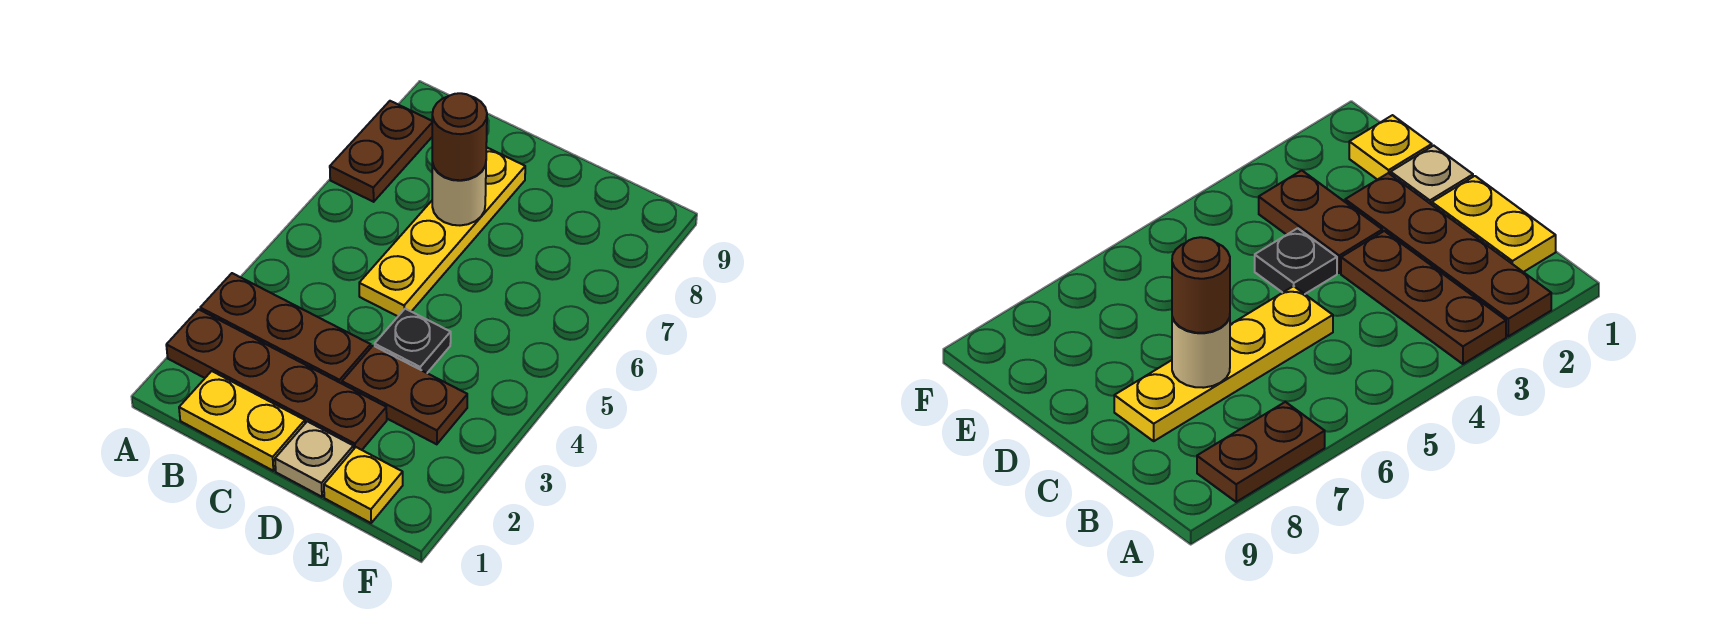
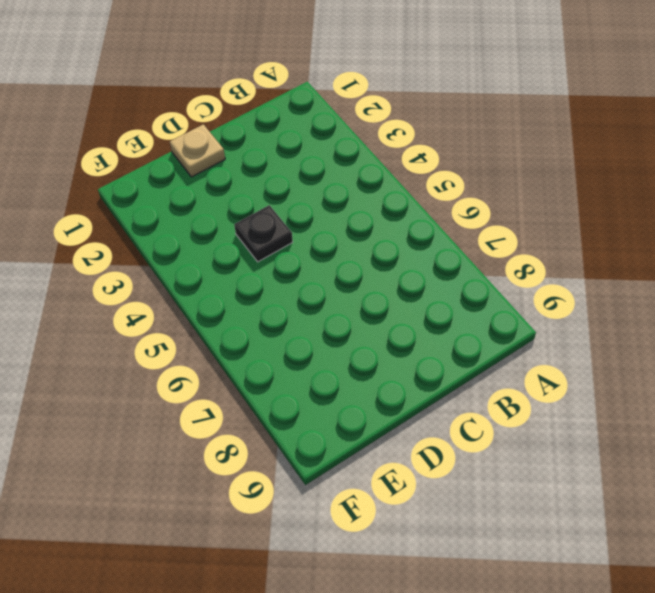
none -> brown 1x4 plate [166,309,387,450]
none -> brown 1x3 plate [200,273,371,384]

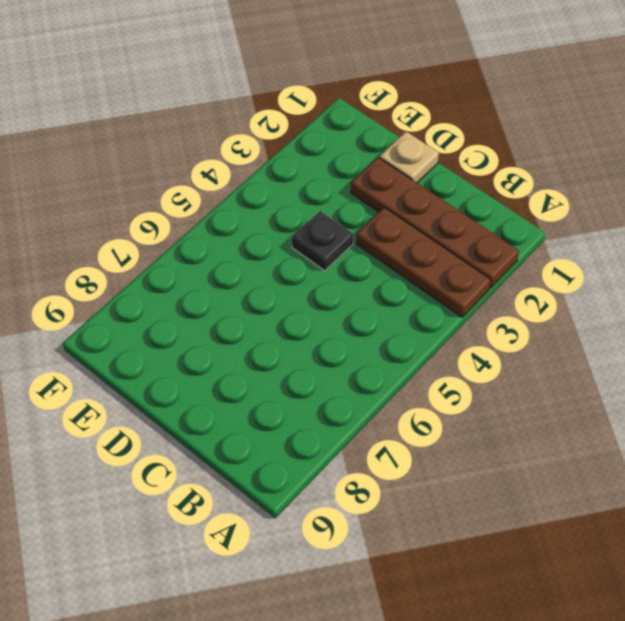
none -> brown 1x2 plate [330,101,432,202]
none -> yellow 1x2 plate [179,371,305,471]

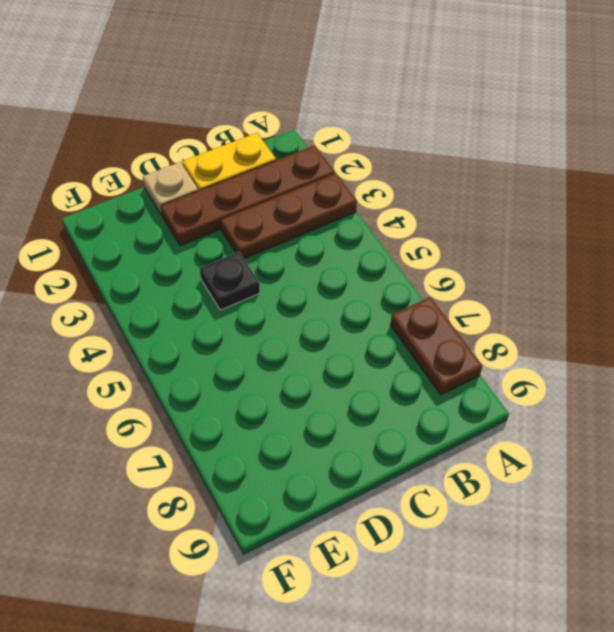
none -> yellow 1x4 plate [359,147,525,316]
none -> brown 1x2 plate [342,346,467,444]

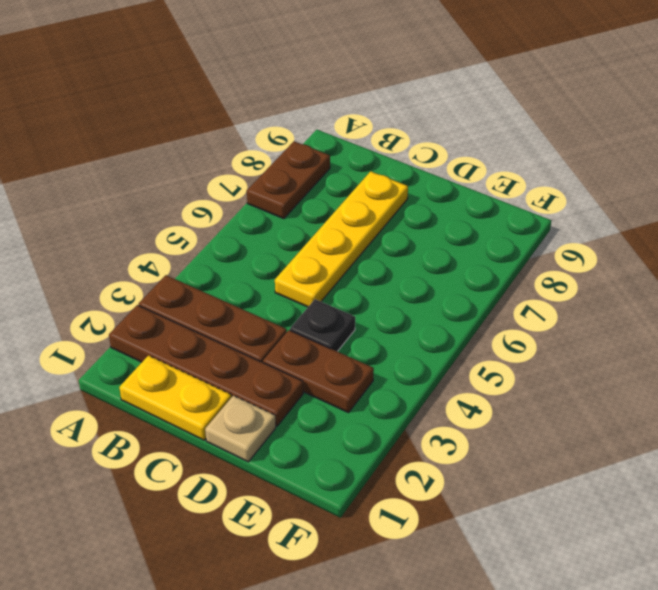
none -> yellow 1x1 plate [324,447,403,523]
none -> tan 1x1 round brick [432,163,486,225]

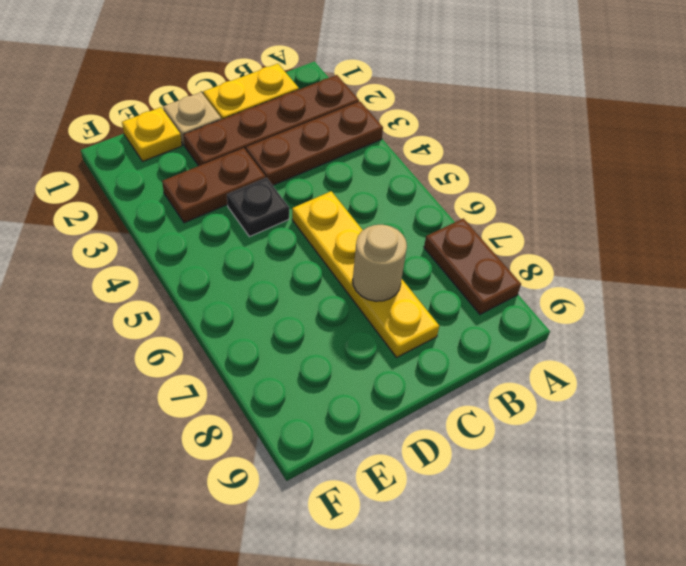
none -> brown 1x1 round brick [432,93,487,180]

